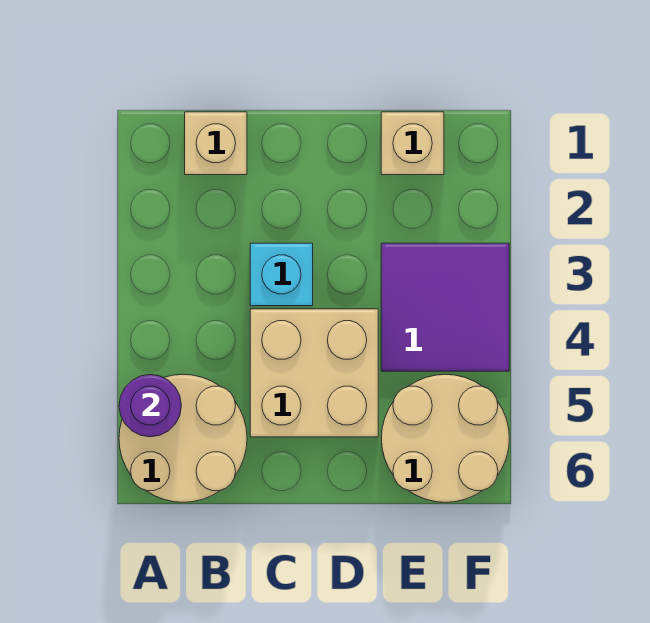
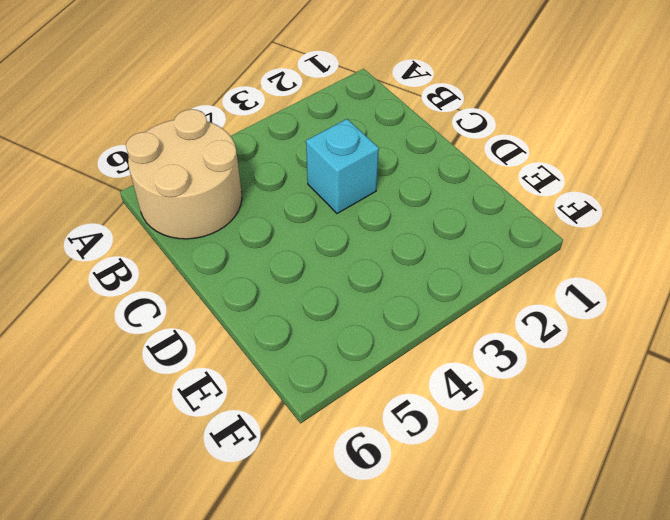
none -> tan 1x1 brick [185,112,247,175]
none -> tan 2x2 brick [250,309,378,437]

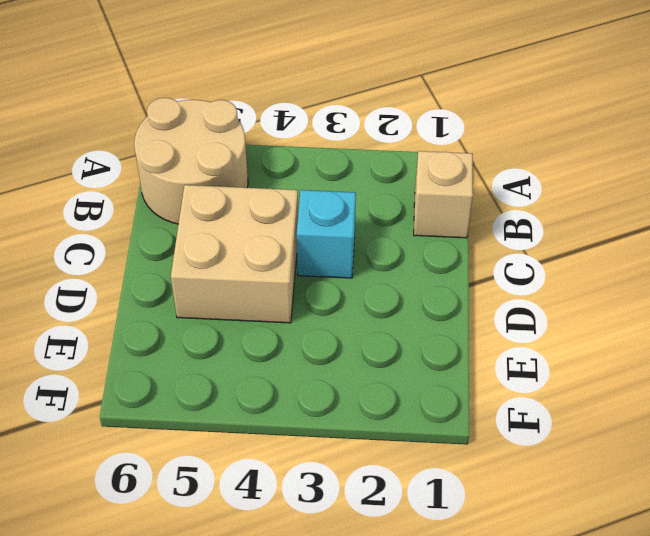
none -> tan 1x1 brick [381,112,444,175]
none -> purple 2x2 tile [381,243,509,371]

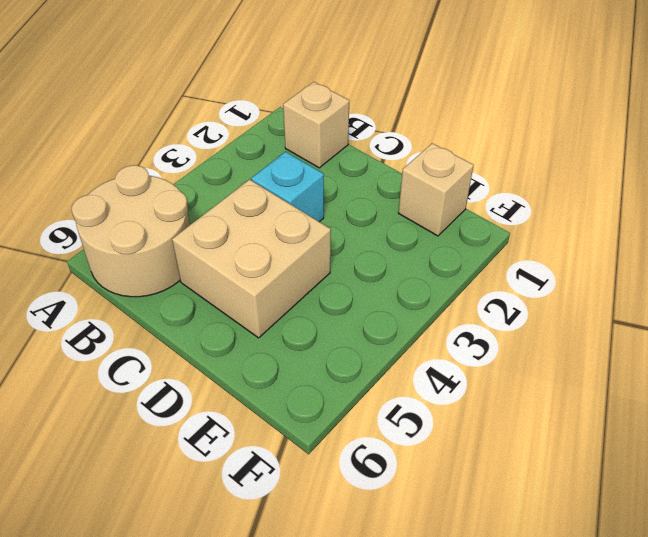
none -> purple 2x2 tile [381,243,509,371]
none -> tan 2x2 round brick [381,374,509,502]

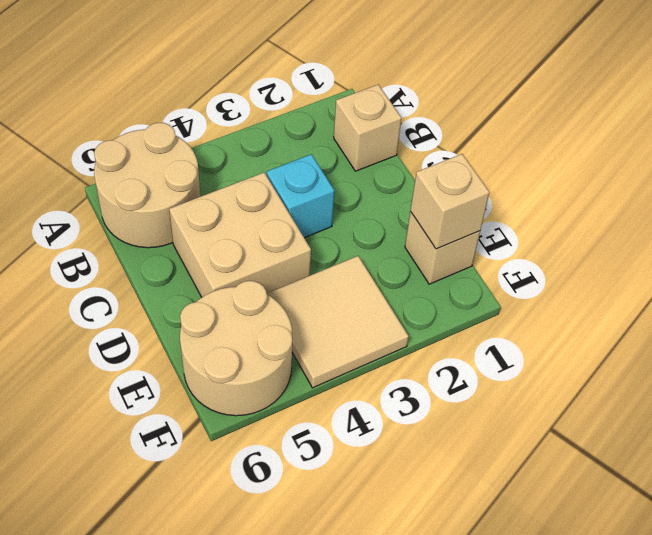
tan 1x1 brick [410,154,490,249] -> none
tan 2x2 tile [267,256,409,388] -> purple 2x2 tile [381,243,509,371]
none -> purple 1x1 round brick [119,374,181,437]

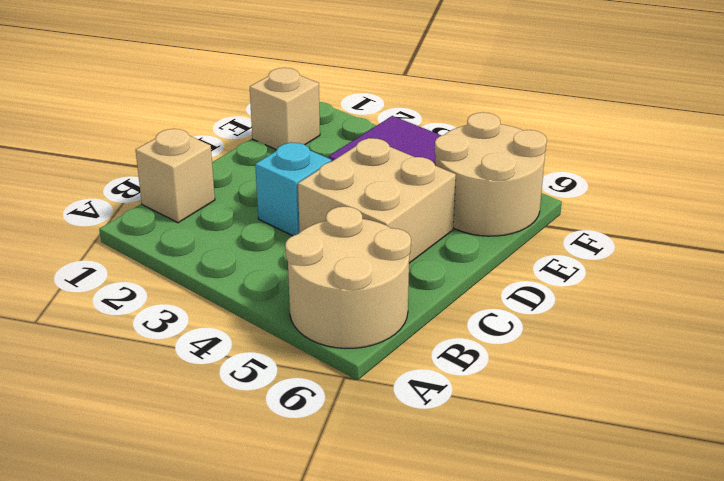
none -> purple 1x1 round brick [119,374,181,437]

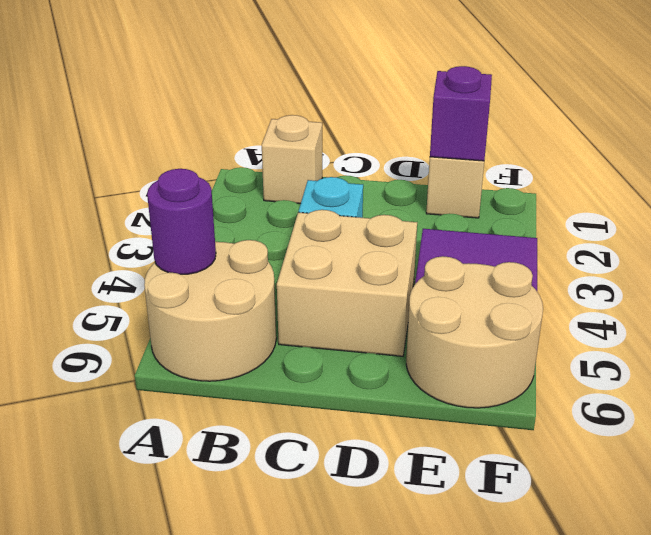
purple 1x1 brick [430,66,492,161] -> none

